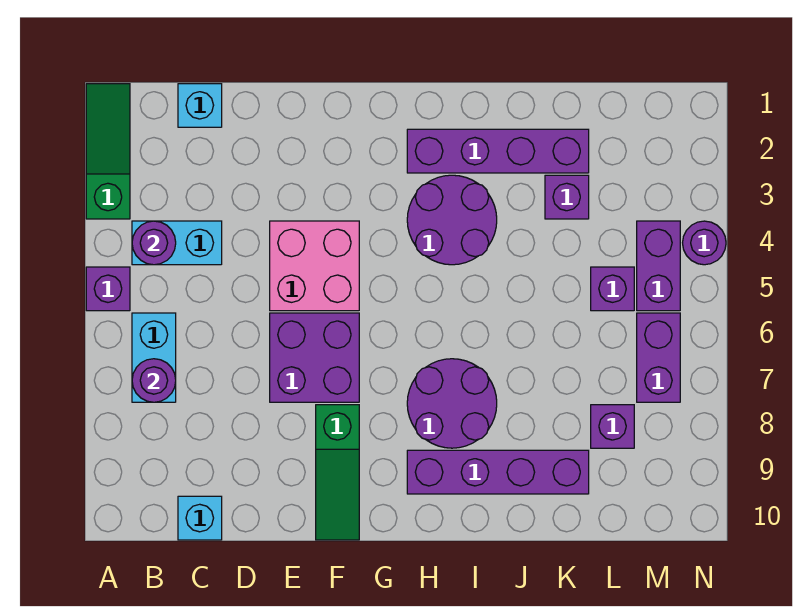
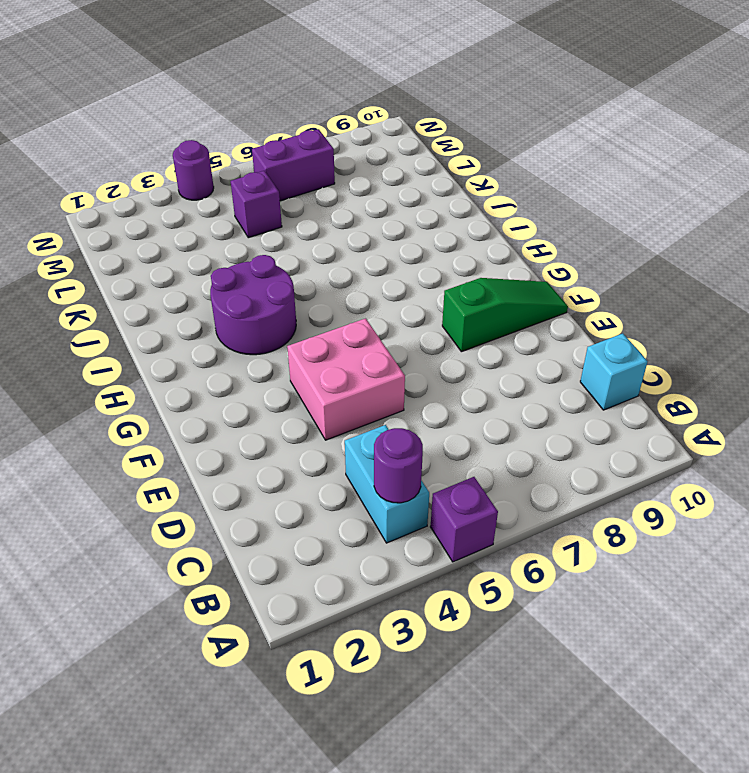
none -> green 1x3 slope [86,84,130,219]
none -> cyan 1x2 brick [132,313,176,402]
none -> cyan 1x1 brick [178,84,222,127]

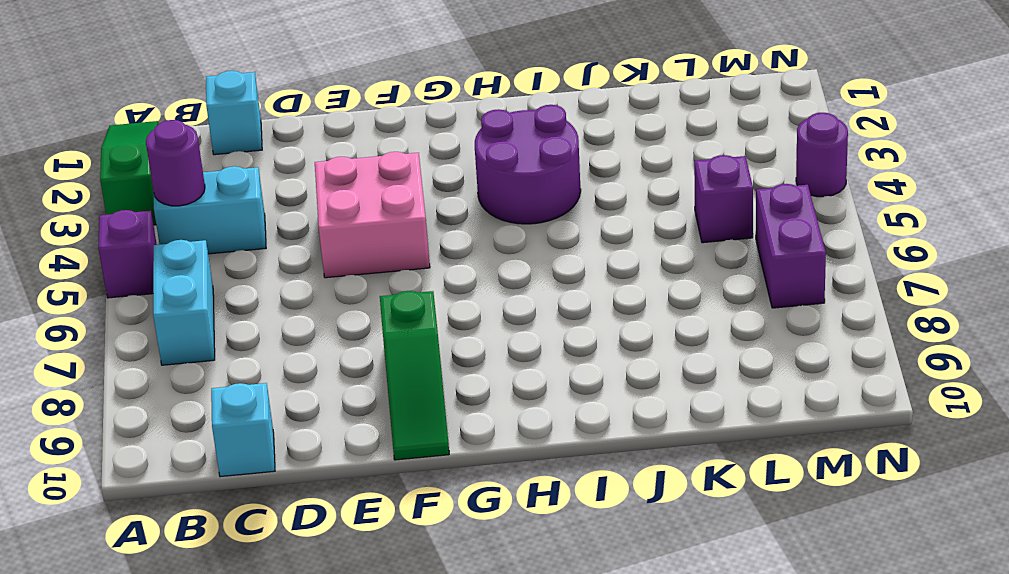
none -> purple 2x2 brick [270,313,359,402]
none -> purple 1x4 brick [407,129,589,173]
none -> purple 2x2 round brick [407,359,497,448]

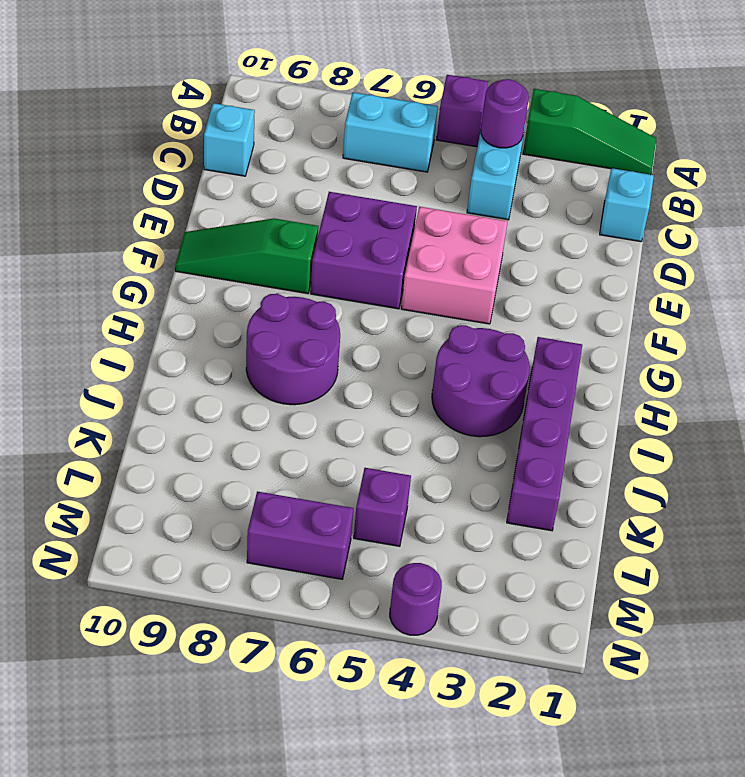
none -> purple 1x4 brick [407,450,589,494]
none -> purple 1x1 brick [545,175,589,219]
none -> purple 1x1 brick [591,405,634,448]

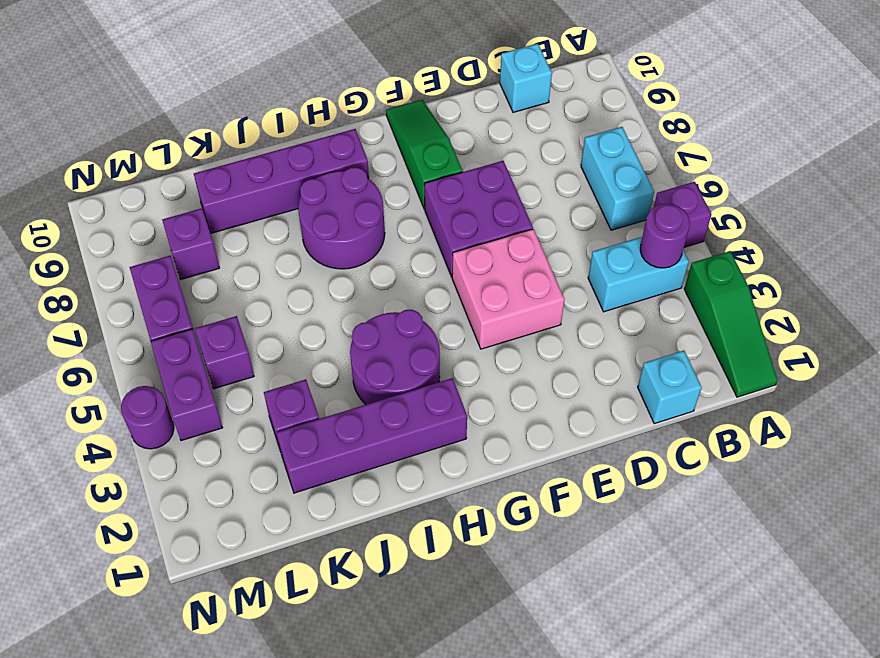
none -> purple 1x1 round brick [132,359,176,402]

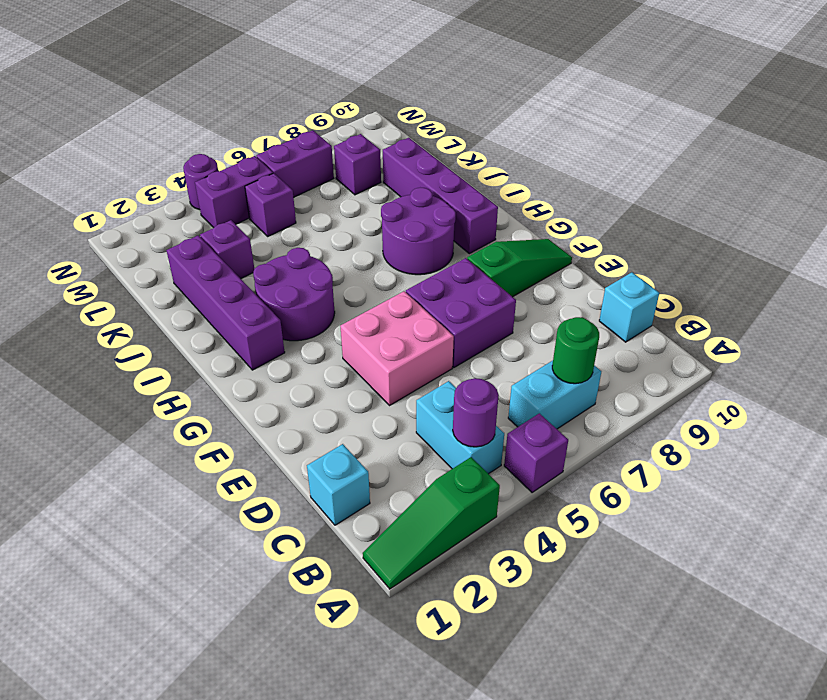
green 1x1 round brick [552,317,599,384] -> purple 1x1 round brick [132,359,176,402]

